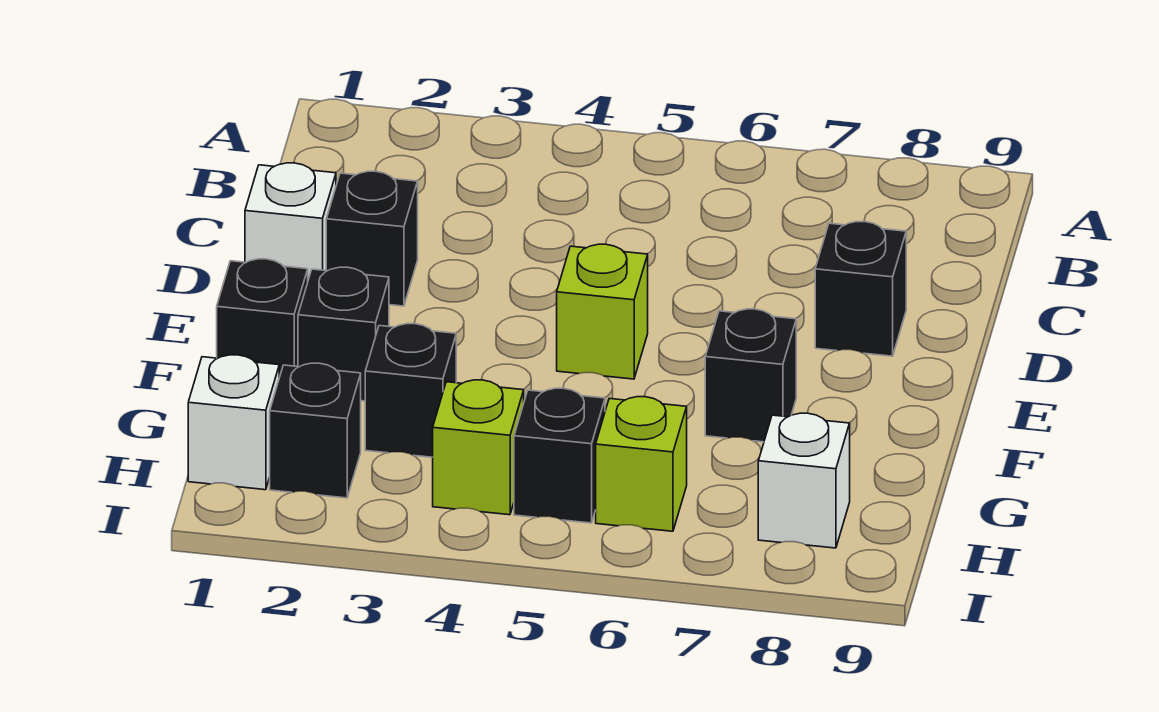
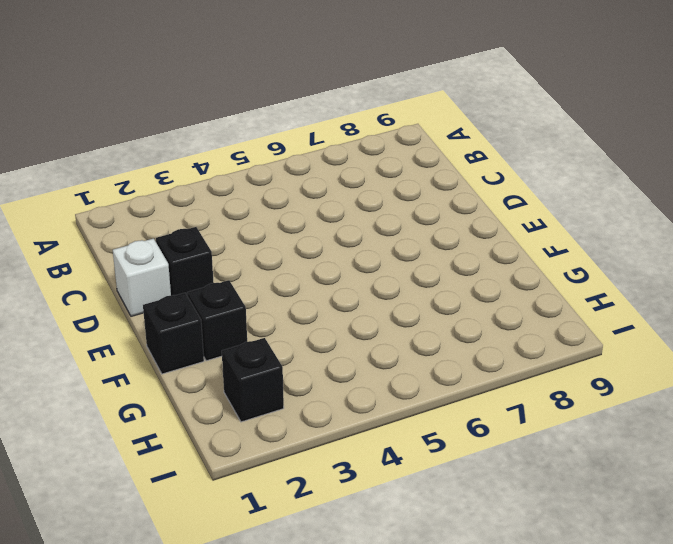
none -> black 1x1 brick [815,221,906,356]
none -> lime 1x1 brick [557,244,648,379]
none -> black 1x1 brick [705,309,796,442]

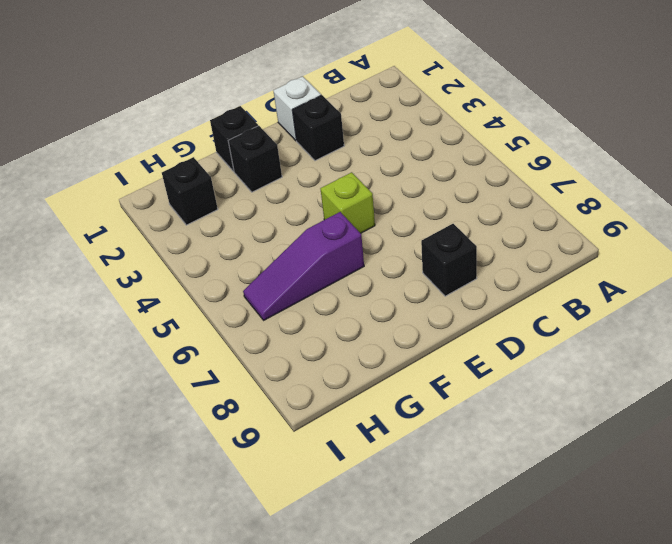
purple 1x3 slope [243,212,364,320] -> lime 1x1 brick [596,397,687,531]
none -> black 1x1 brick [705,309,796,442]
none -> black 1x1 brick [365,323,456,457]
none -> white 1x1 brick [188,355,279,490]

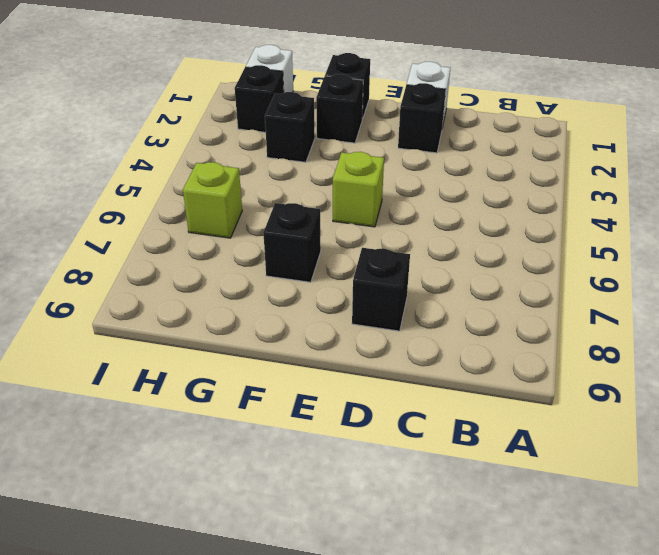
none -> lime 1x1 brick [433,380,524,515]
none -> black 1x1 brick [514,388,605,523]
none -> white 1x1 brick [758,413,850,548]

